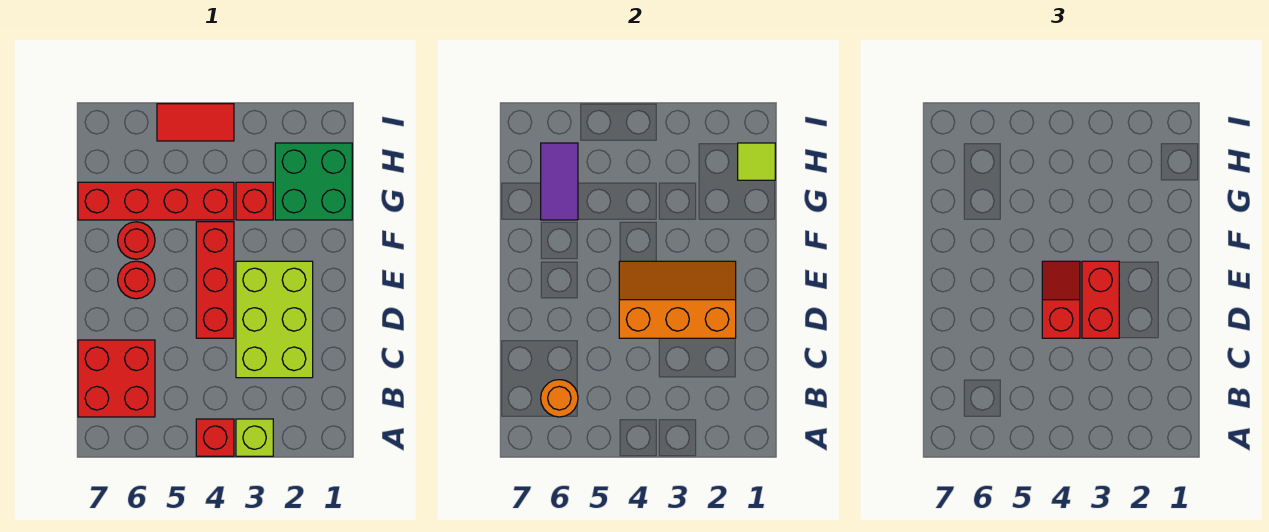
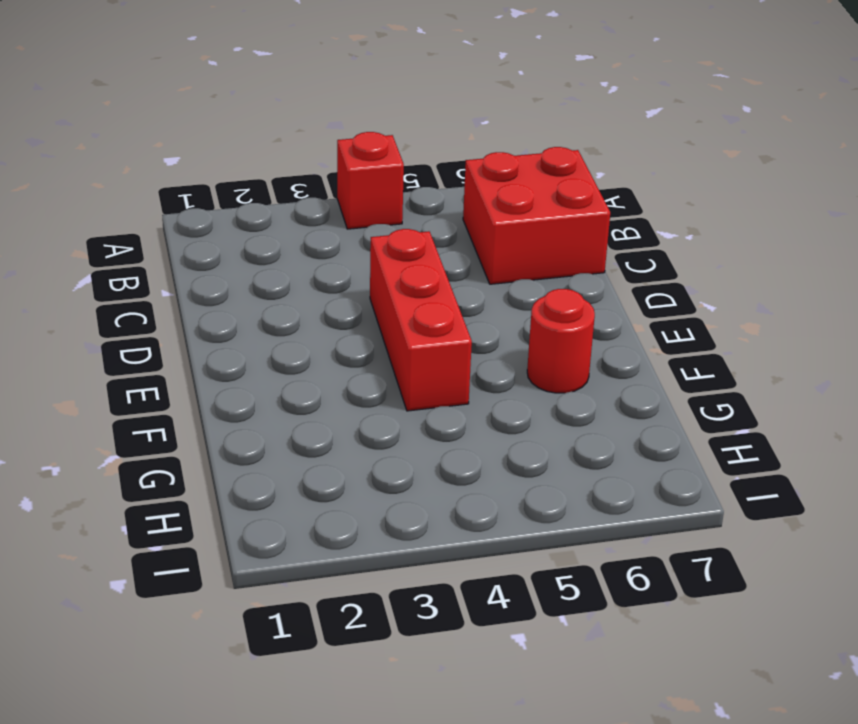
none -> lime 1x1 brick [236,419,273,456]
none -> lime 2x3 brick [236,261,313,378]
none -> red 1x1 round brick [118,261,155,299]

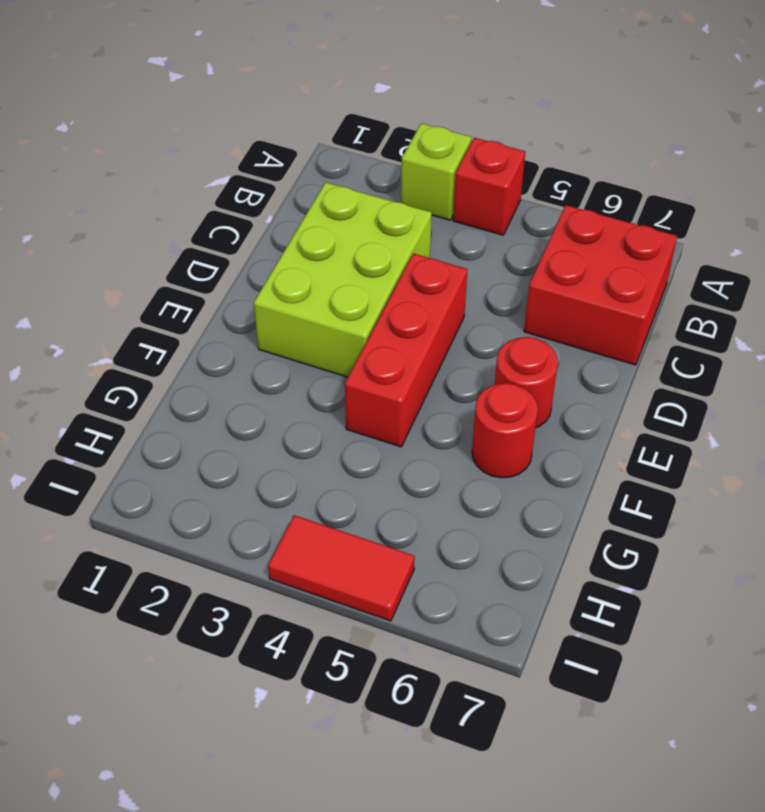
none -> green 2x2 brick [275,143,352,220]
none -> red 1x1 brick [236,182,273,220]
none -> red 1x4 brick [78,182,234,220]

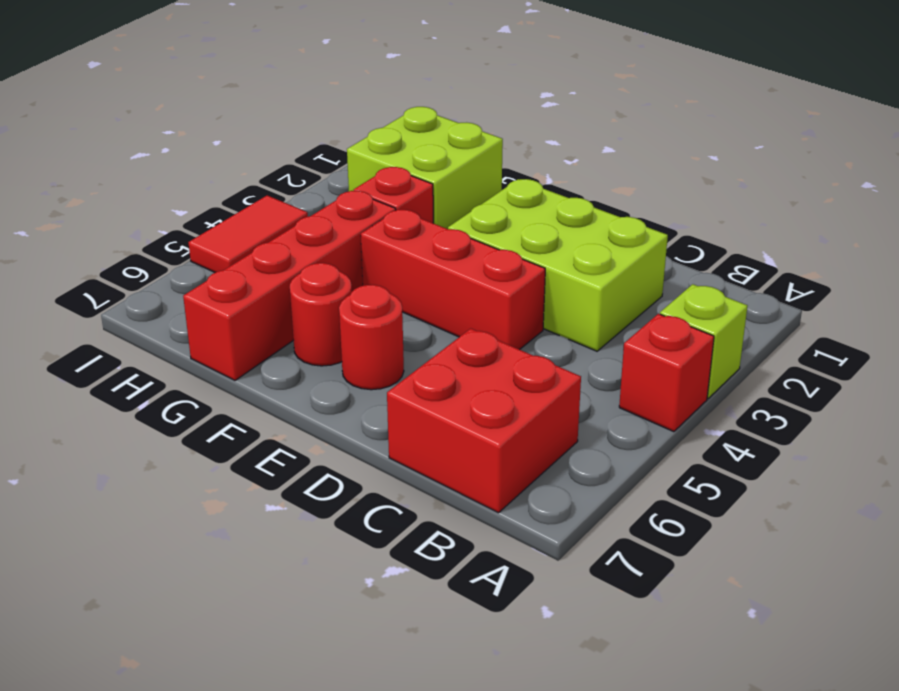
lime 2x2 brick [347,107,503,229] -> green 2x2 brick [275,143,352,220]
none -> orange 1x1 round brick [541,380,578,417]
none -> orange 2x3 slope [619,261,736,338]
none -> purple 1x2 tile [541,143,578,220]

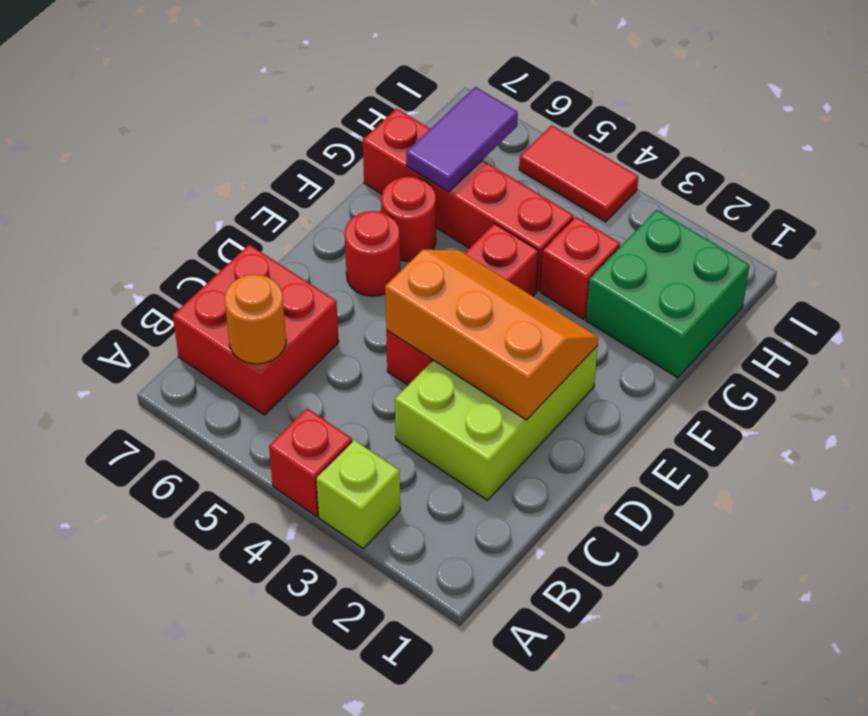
none -> lime 1x1 tile [738,143,775,180]
none -> red 1x2 brick [1082,261,1119,338]
none -> red 1x2 slope [1042,261,1080,338]

